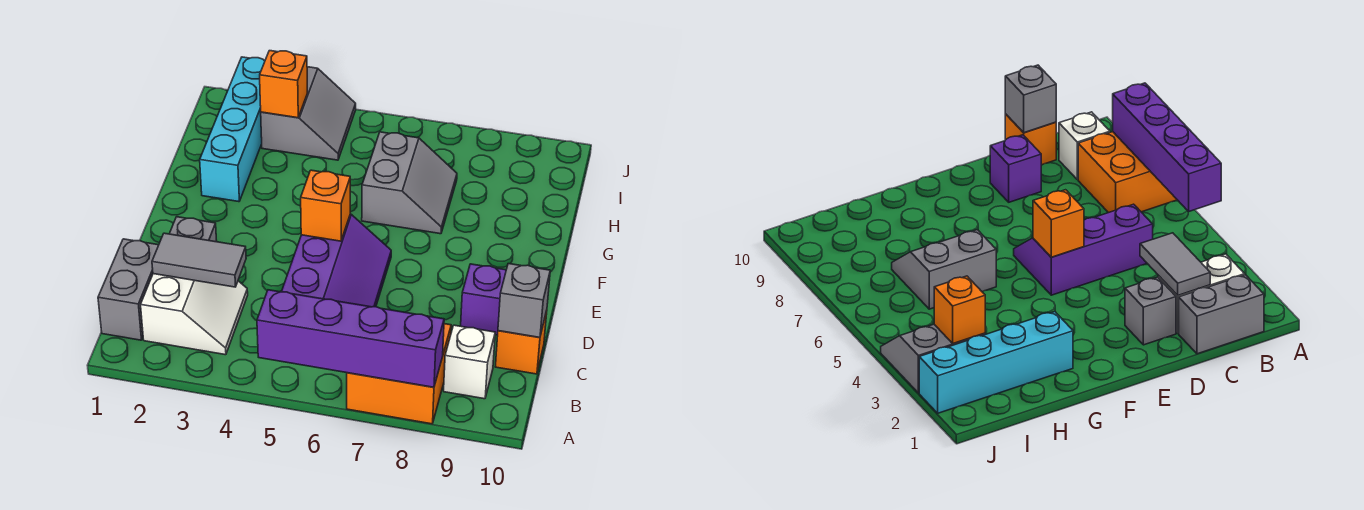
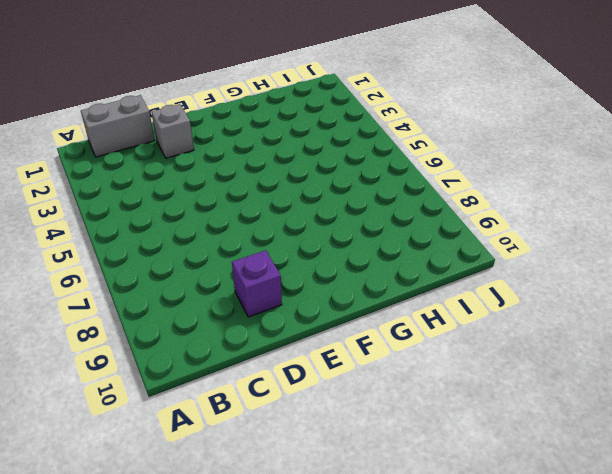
none -> orange 2x2 brick [347,324,451,424]
none -> white 2x2 slope [141,274,248,355]
none -> white 1x1 brick [444,325,495,399]

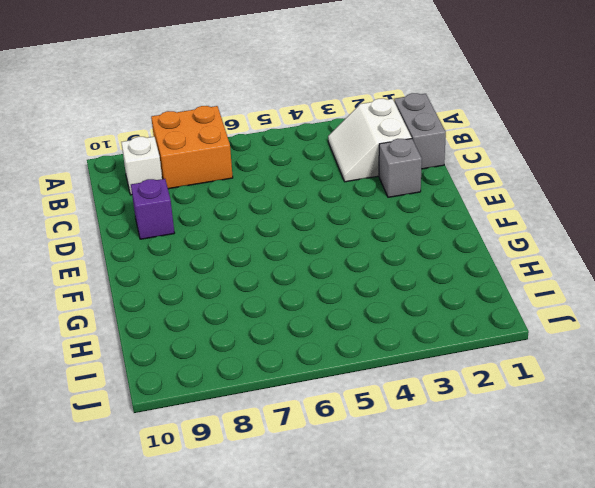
none -> purple 2x3 slope [282,214,391,307]
none -> orange 1x1 brick [495,310,547,374]
none -> cyan 1x4 brick [200,57,265,202]

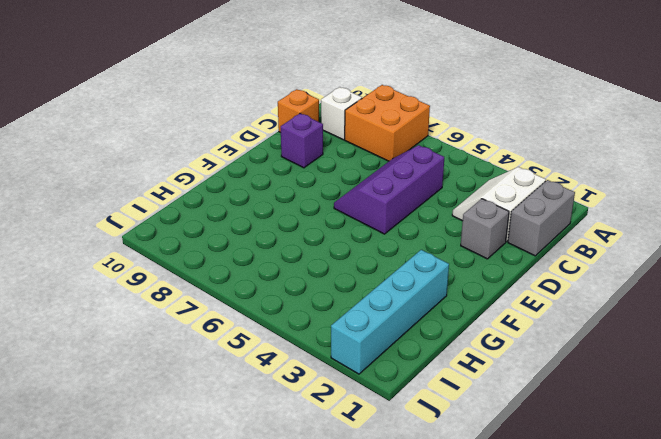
none -> grey 2x2 slope [362,132,457,234]
none -> grey 2x2 slope [261,67,356,160]
none -> purple 1x4 brick [257,290,444,387]

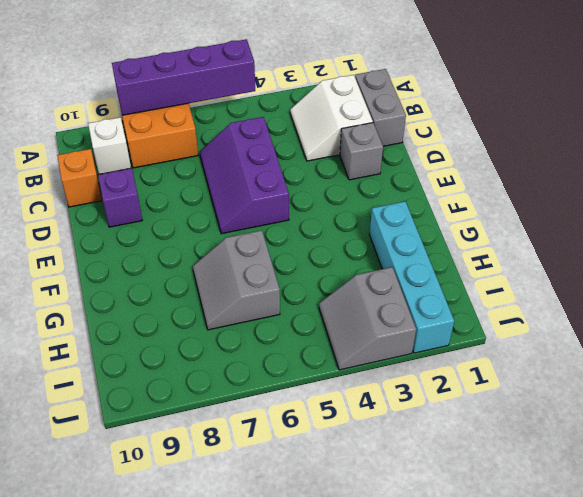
none -> grey 1x2 tile [152,233,246,287]
none -> grey 1x1 brick [498,264,550,337]
none -> orange 1x1 brick [301,170,350,241]

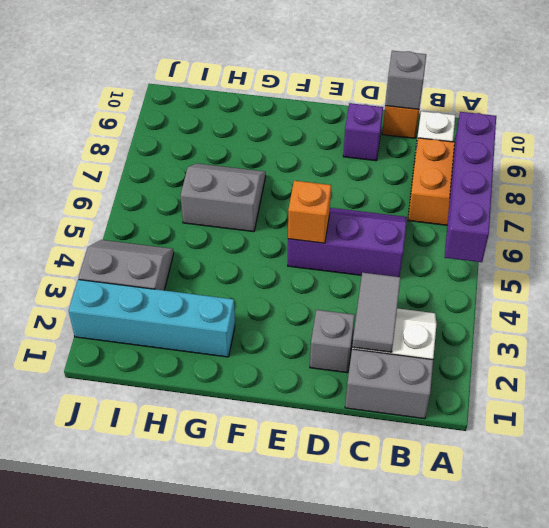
none -> orange 1x1 brick [260,51,307,118]

